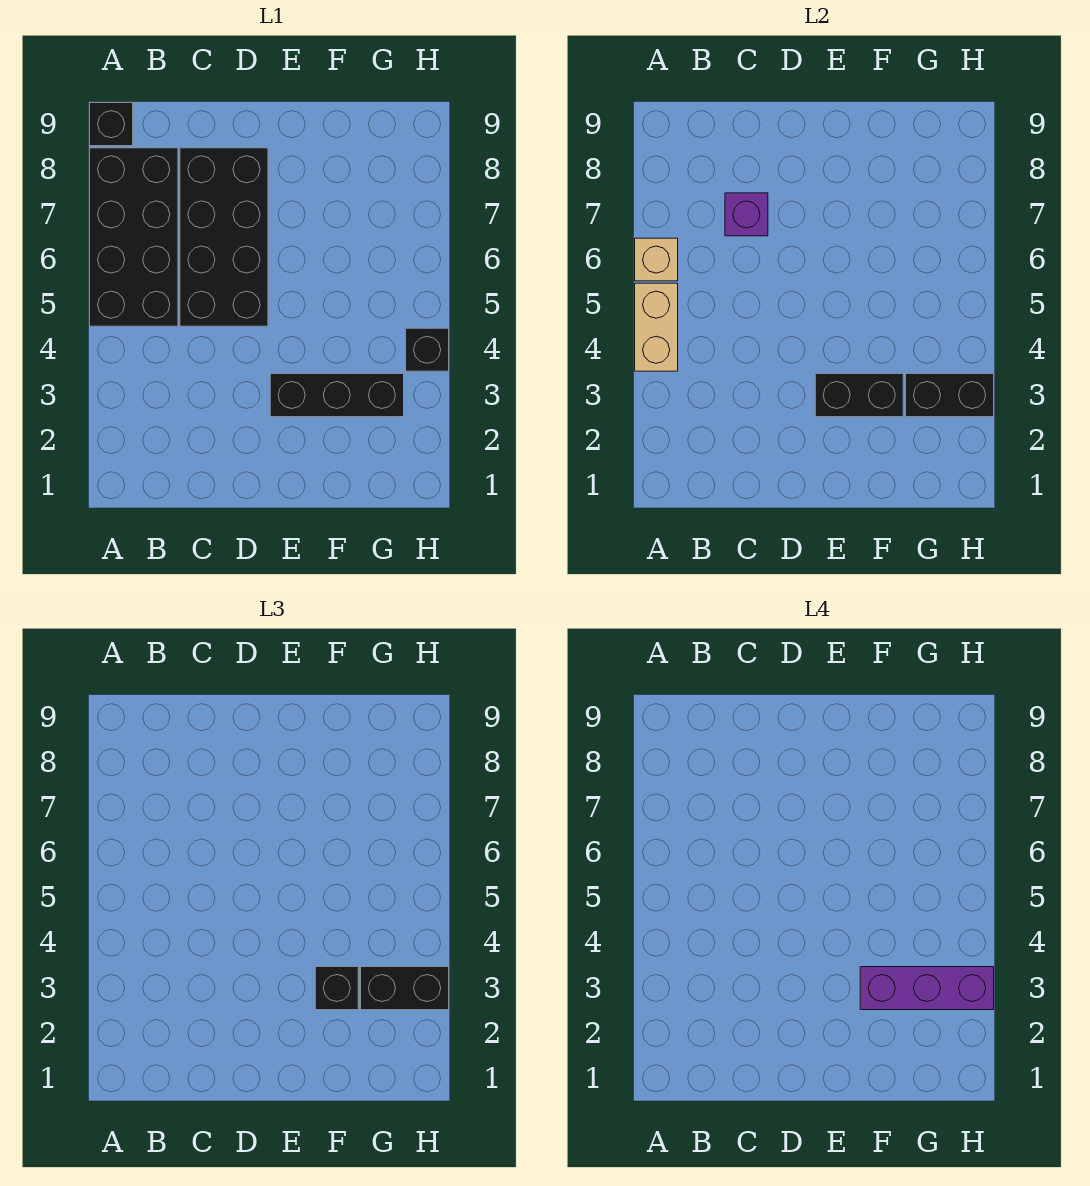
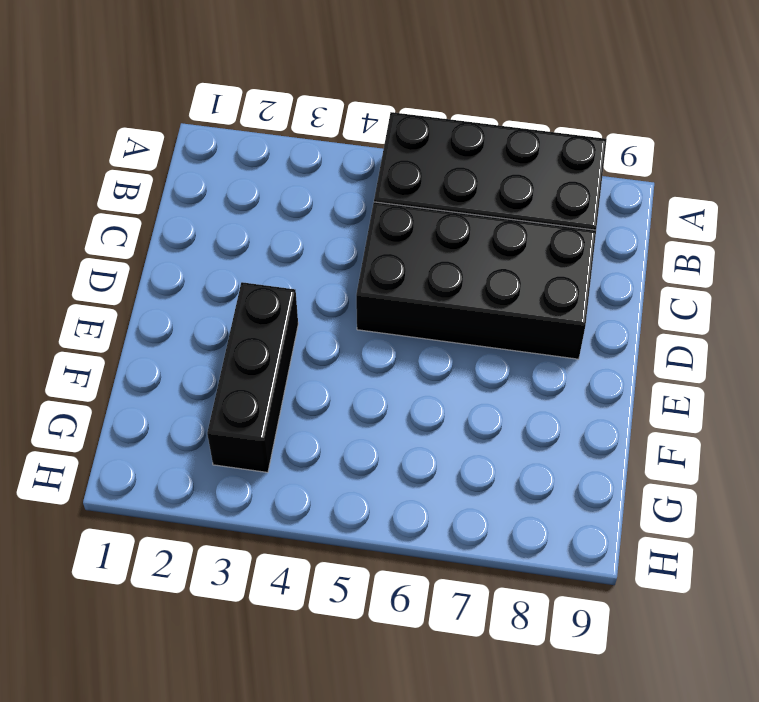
none -> black 1x1 brick [90,103,133,146]
none -> black 1x1 brick [406,328,449,371]
none -> tan 1x2 brick [635,283,678,371]

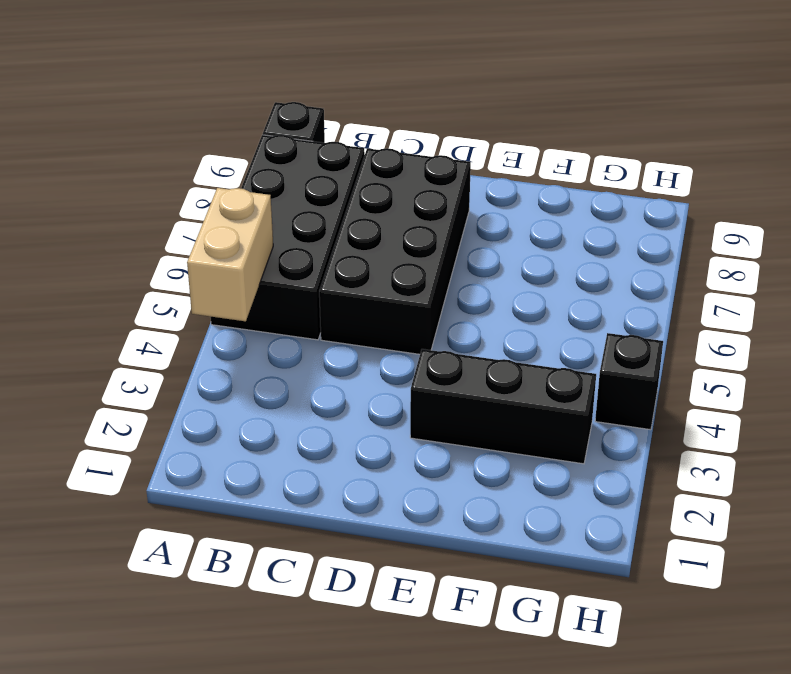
none -> tan 1x1 brick [635,238,678,281]
none -> purple 1x1 brick [725,193,768,236]
none -> black 1x2 brick [815,374,903,417]

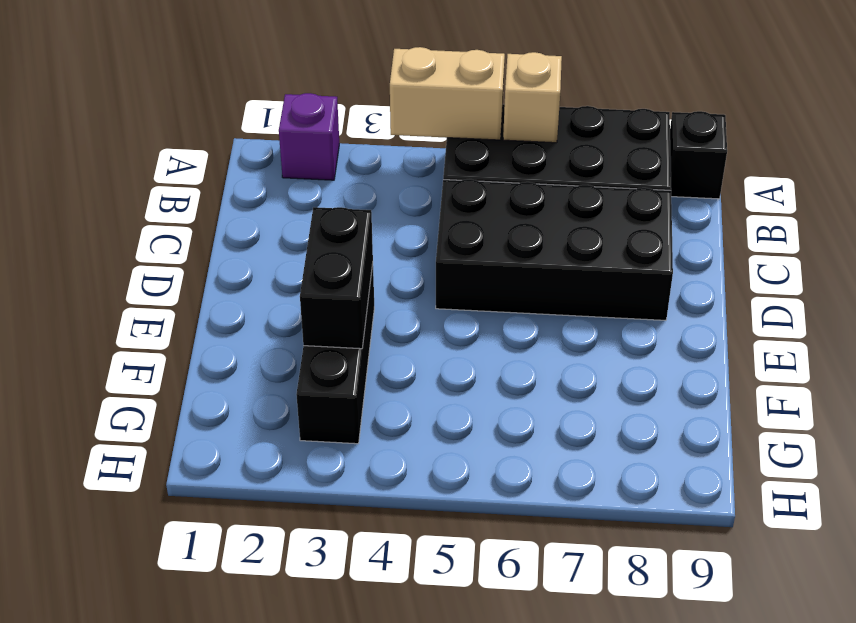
purple 1x1 brick [279,93,339,180] -> purple 1x1 brick moved to [725,193,768,236]
none -> black 1x1 brick [406,328,449,371]
none -> black 1x2 brick [906,374,994,417]
none -> black 1x1 brick [315,967,358,1010]

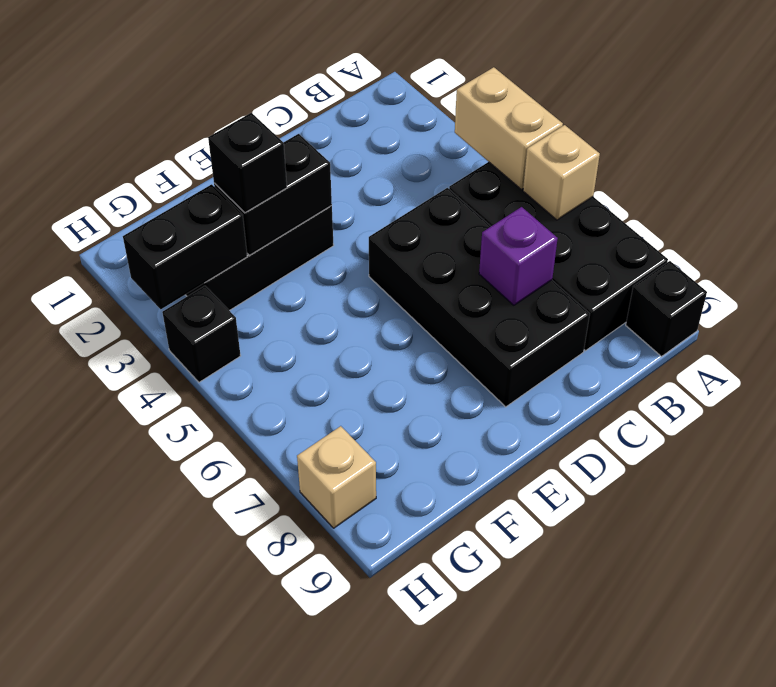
tan 1x1 brick [297,426,376,528] -> none
none -> black 1x2 brick [361,967,449,1010]
none -> purple 1x3 brick [860,967,994,1010]

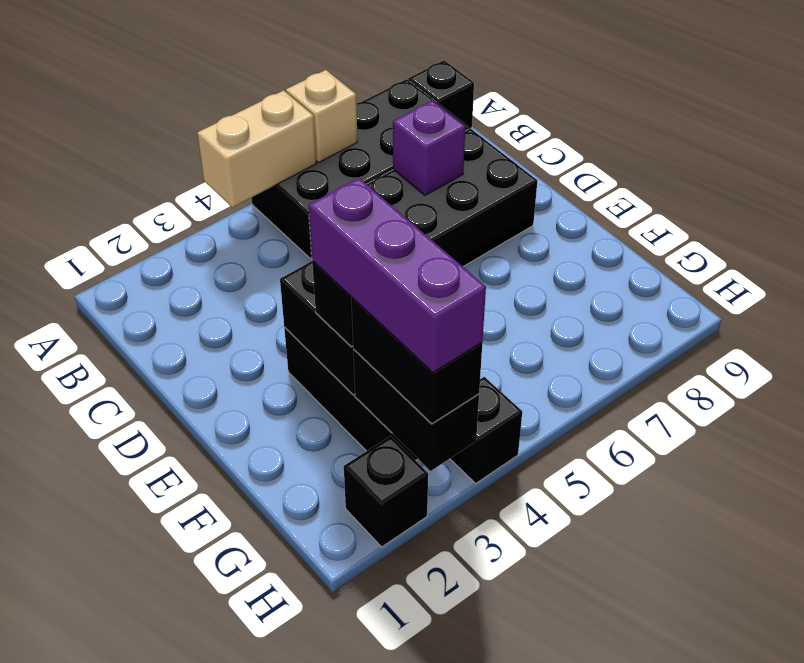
black 1x1 brick [344,436,428,547] -> none

